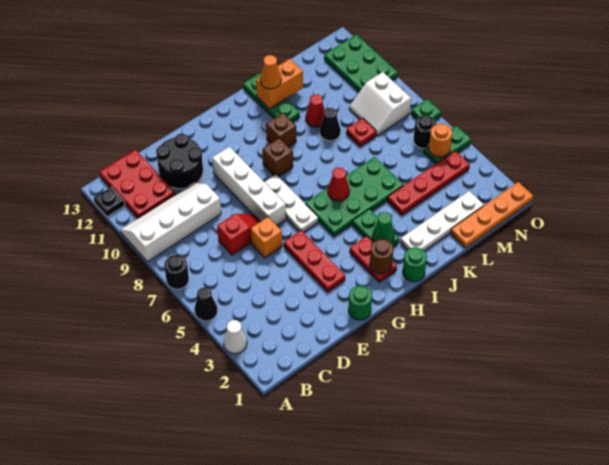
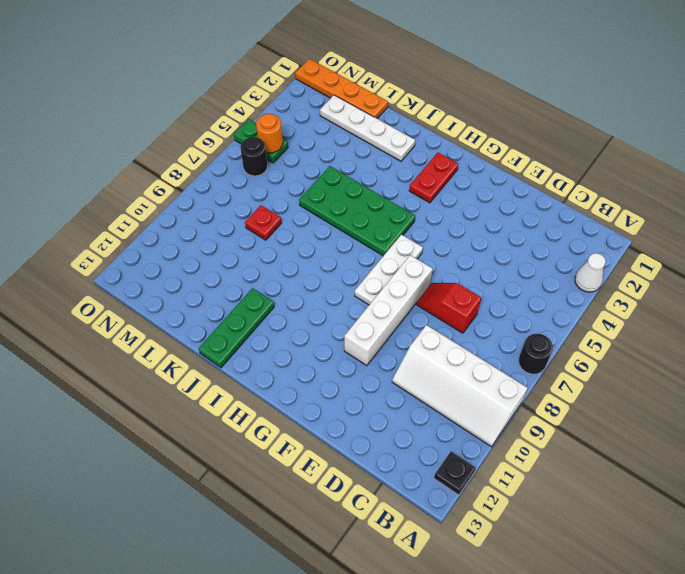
none -> black 1x1 cone [194,287,218,321]
none -> red 2x3 plate [99,150,175,218]
none -> black 2x2 round brick [156,134,203,189]
none -> orange 1x1 brick [250,217,282,258]

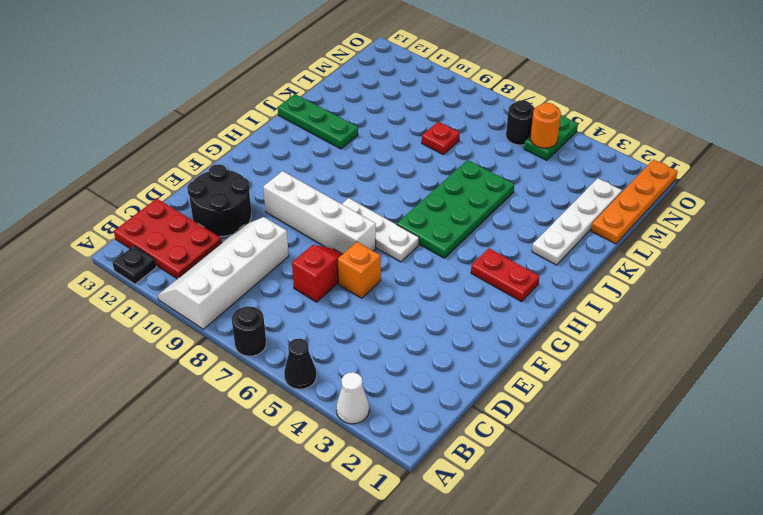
none -> green 1x1 round brick [348,286,372,320]
none -> red 1x3 plate [284,231,345,292]
none -> brown 1x1 brick [262,138,293,177]
none -> green 1x1 round brick [403,247,427,282]

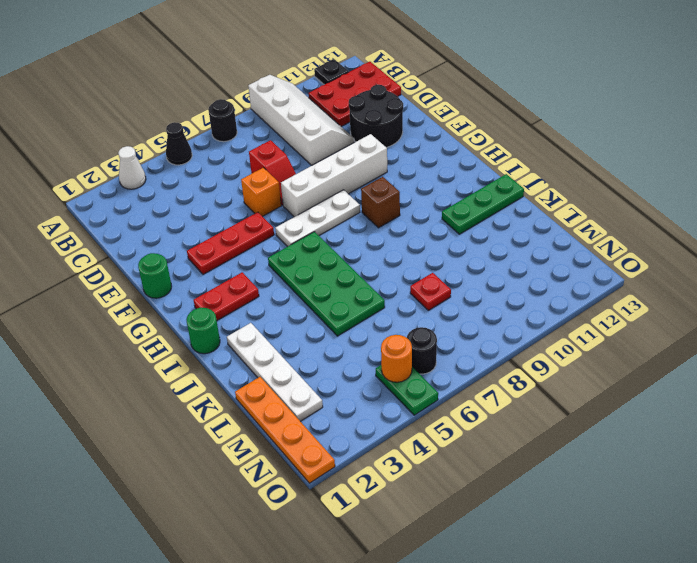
none -> green 1x2 plate [353,209,399,247]
none -> brown 1x1 brick [266,113,296,147]
none -> red 1x4 plate [388,151,470,215]
none -> black 1x1 cone [320,108,341,141]

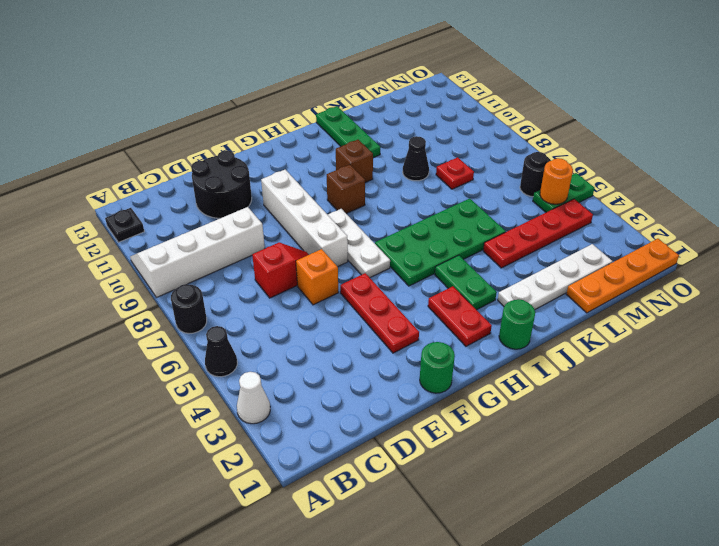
none -> red 2x3 plate [99,150,175,218]
none -> red 1x1 cone [306,94,325,127]
none -> white 2x2 slope [349,72,411,135]
none -> green 2x3 plate [324,34,398,92]

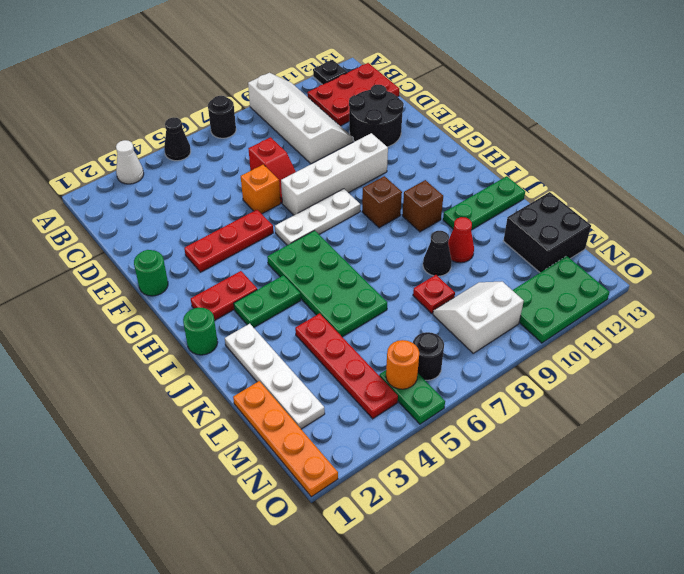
black 2x2 brick [503,192,591,272] -> none
none -> green 1x1 plate [411,99,441,120]
none -> brown 1x1 round brick [370,239,394,274]
none -> green 1x1 cone [372,212,395,243]
none -> red 1x1 cone [328,168,350,201]

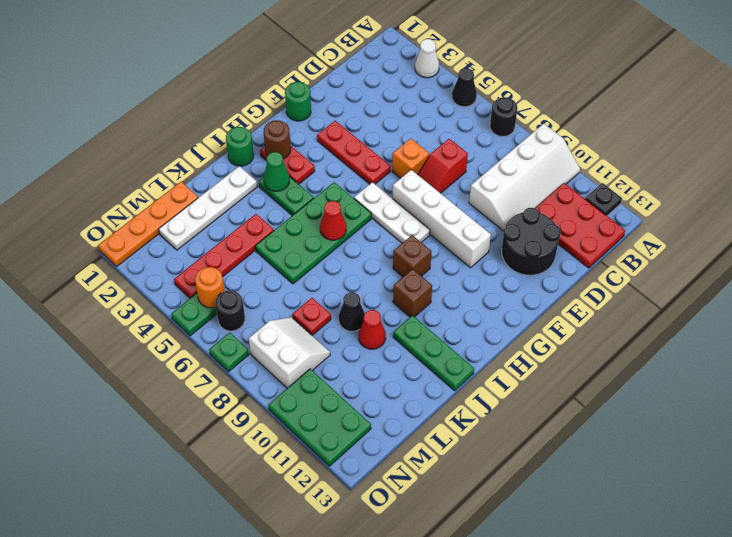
none -> orange 1x2 brick [256,59,303,109]
none -> orange 1x1 cone [260,55,281,89]

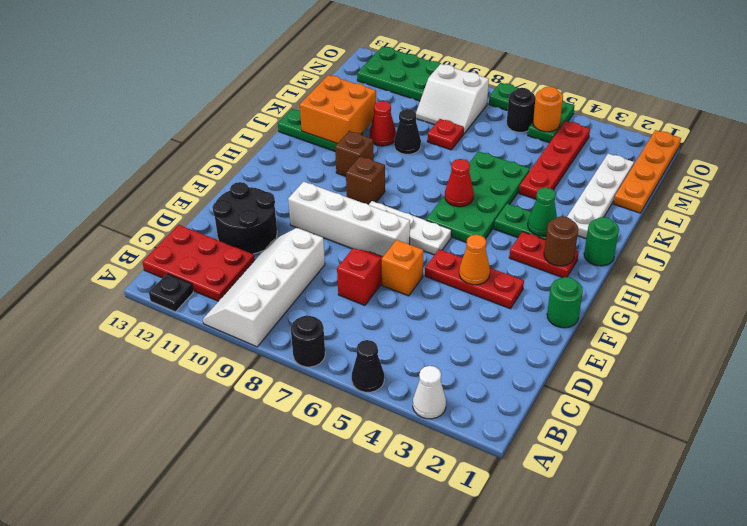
orange 1x1 cone [459,235,490,285] -> orange 1x1 cone moved to [260,55,281,89]
orange 2x2 brick [300,75,376,144] -> orange 1x2 brick [256,59,303,109]

